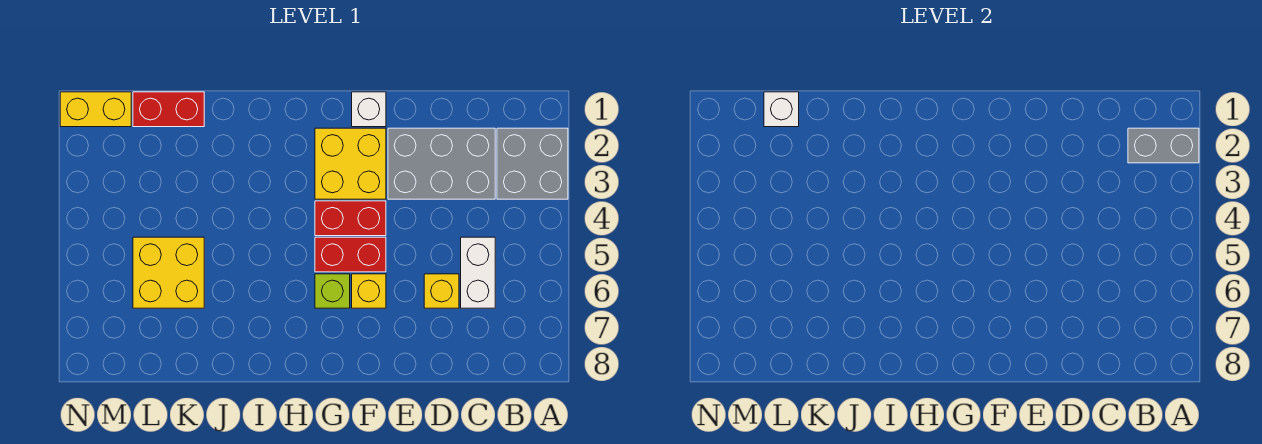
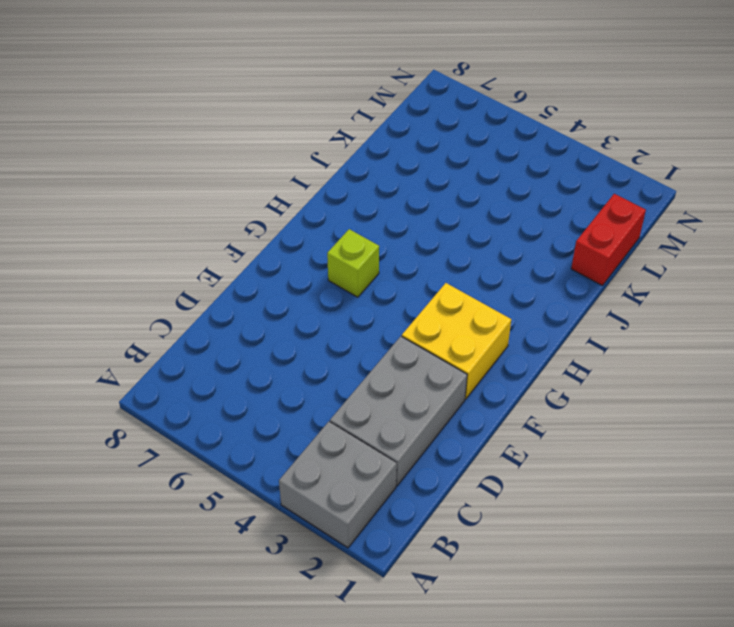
none -> white 1x2 brick [461,237,495,308]
none -> yellow 1x1 brick [424,274,459,308]
none -> white 1x1 brick [352,92,386,127]

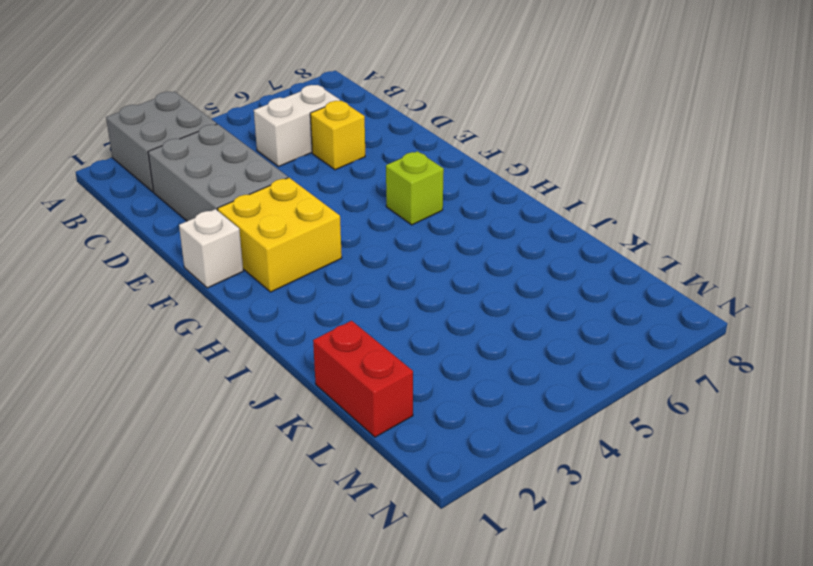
none -> red 1x2 brick [315,201,386,236]
none -> red 1x2 brick [315,237,386,272]
none -> yellow 1x1 brick [352,274,386,308]

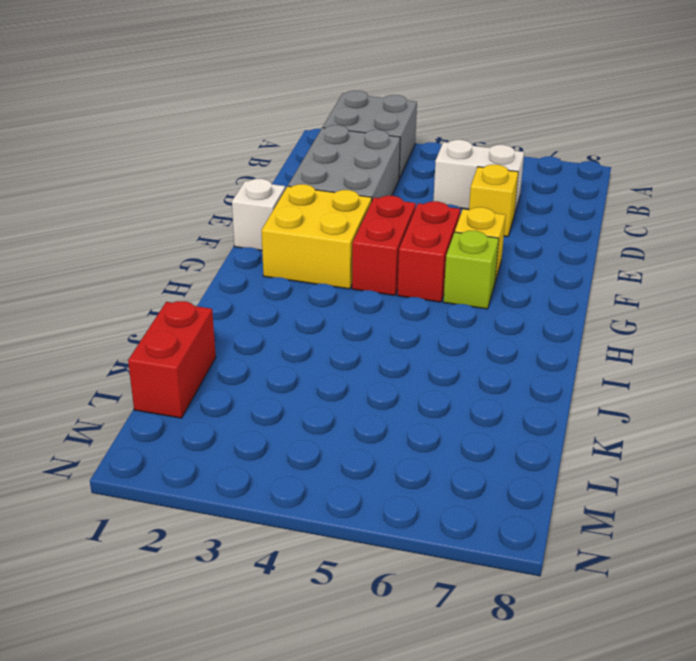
none -> yellow 2x2 brick [133,237,204,308]
none -> yellow 1x2 brick [60,92,131,127]
none -> grey 1x2 brick [1128,128,1199,163]

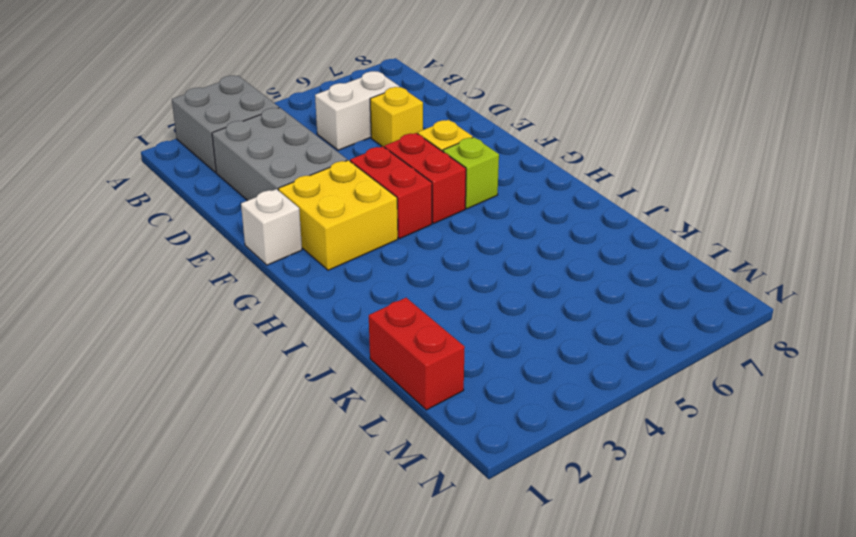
none -> yellow 2x2 brick [133,237,204,308]
none -> yellow 1x2 brick [60,92,131,127]
none -> grey 1x2 brick [1128,128,1199,163]

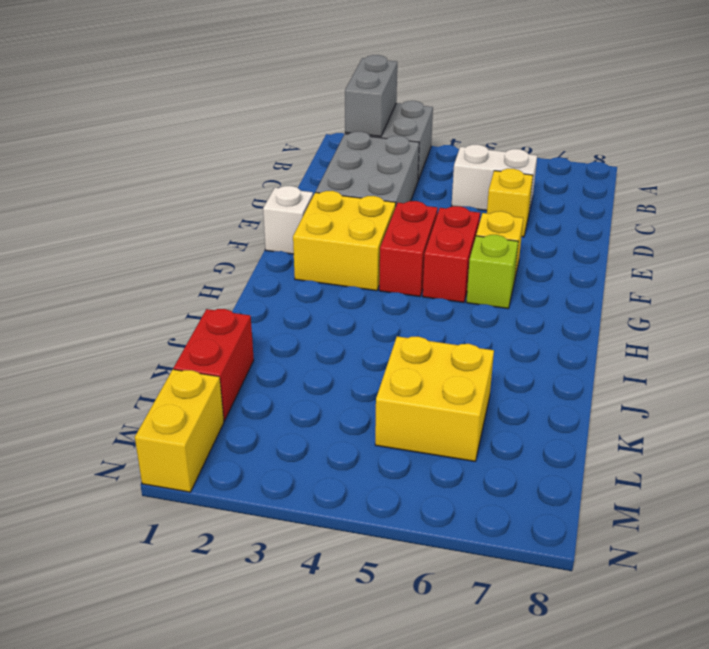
none -> white 1x1 brick [764,92,799,127]

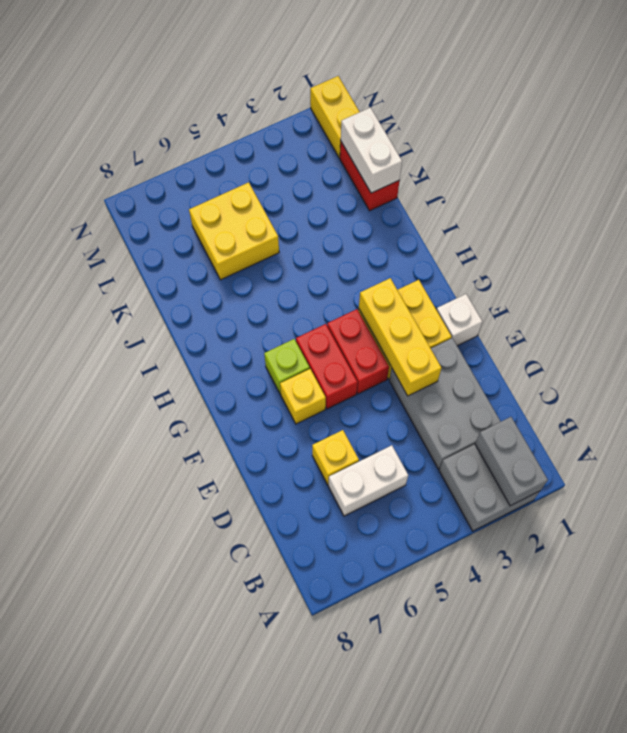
yellow 1x3 brick [359,278,441,396] -> none
white 1x2 brick [341,108,402,193] -> white 1x1 brick [764,92,799,127]

